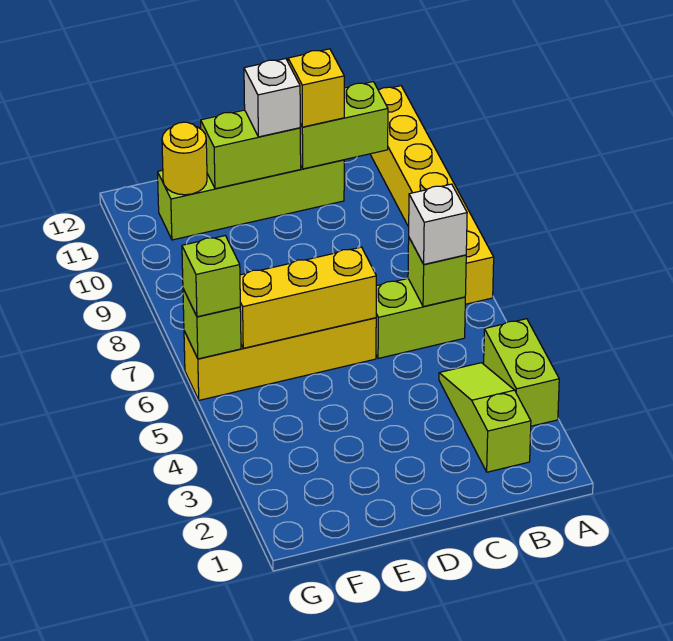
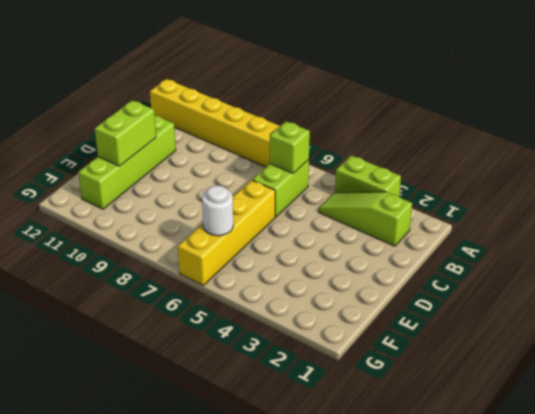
white 1x1 round brick [202,186,233,236] -> yellow 1x3 brick [240,247,376,348]
none -> lime 1x2 brick [300,82,388,169]
none -> yellow 1x1 round brick [162,122,207,195]
none -> lime 1x1 brick [183,289,241,359]

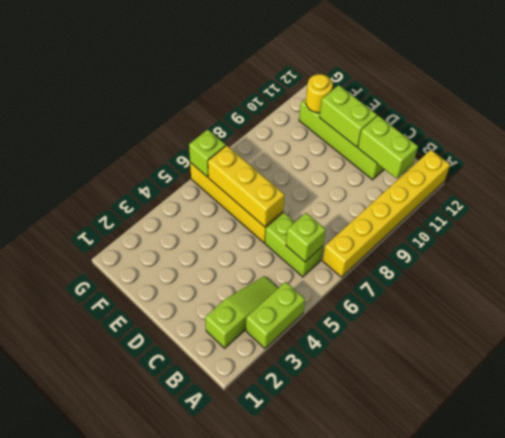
none -> white 1x1 brick [409,184,467,264]
none -> yellow 1x1 brick [288,49,344,127]
none -> white 1x1 brick [244,59,300,137]

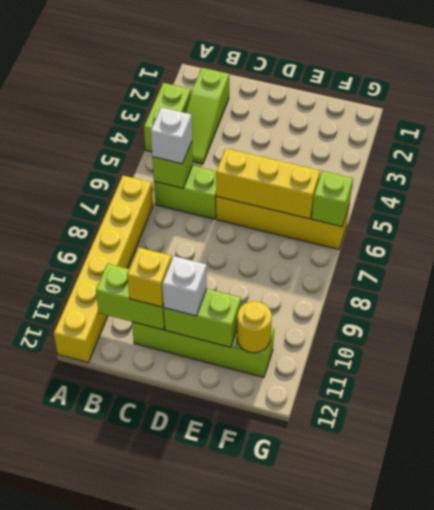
none -> lime 1x1 brick [182,236,240,317]

